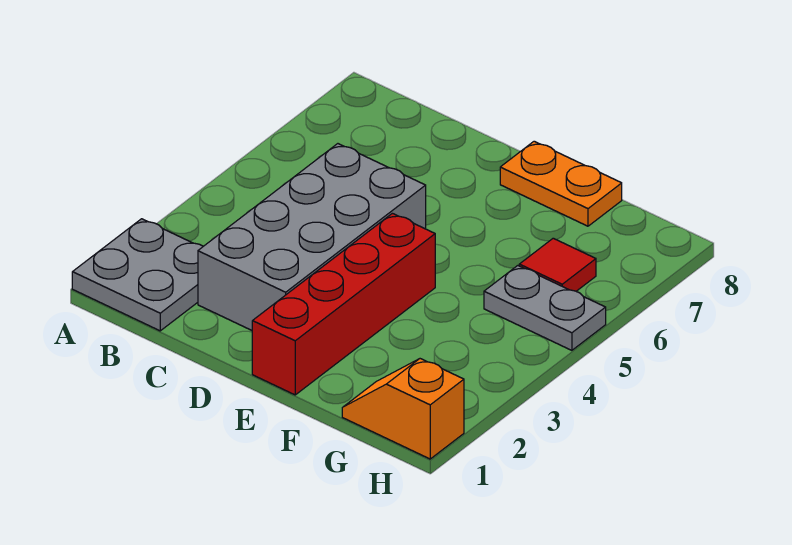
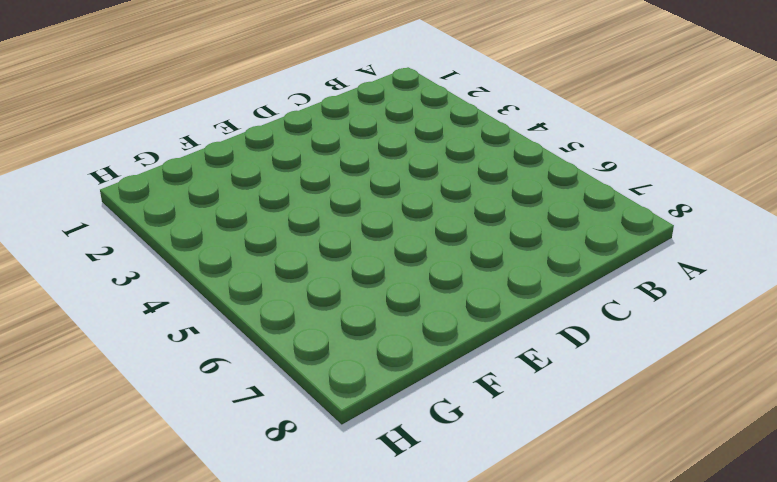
none -> grey 2x2 plate [72,219,203,331]
none -> grey 2x4 brick [198,144,426,330]

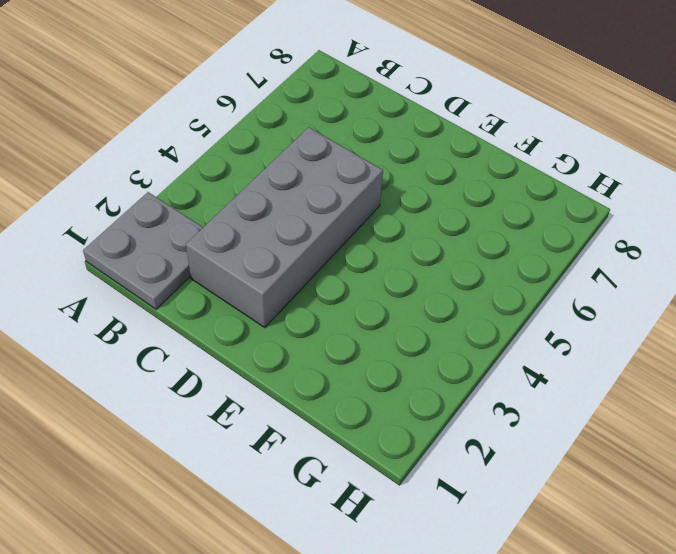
none -> red 1x4 brick [252,213,435,395]
none -> orange 1x2 plate [500,141,622,226]

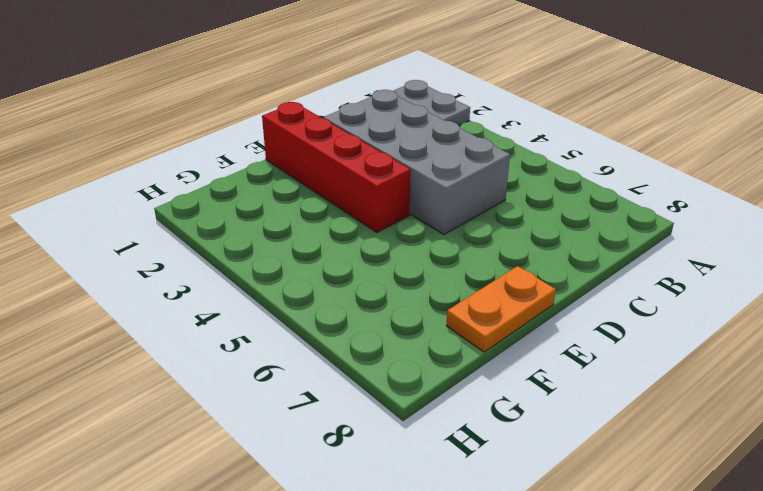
none -> orange 1x2 slope [342,359,464,459]
none -> grey 1x2 plate [484,266,606,350]

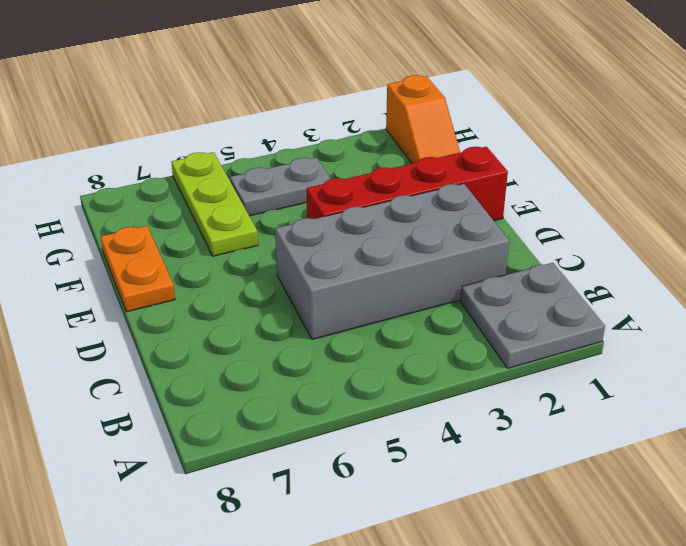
lime 1x3 plate [171,152,258,256] -> red 1x1 tile [519,238,596,291]
grey 1x2 plate [230,158,331,216] -> grey 1x2 plate turned to [484,266,606,350]

